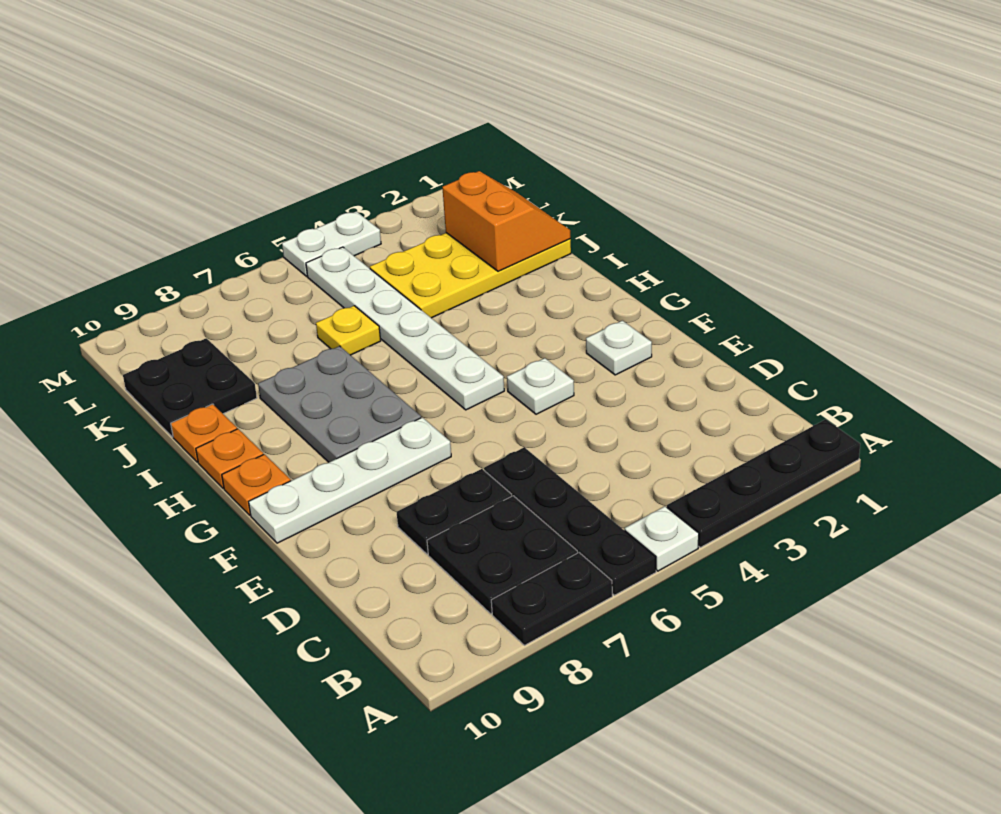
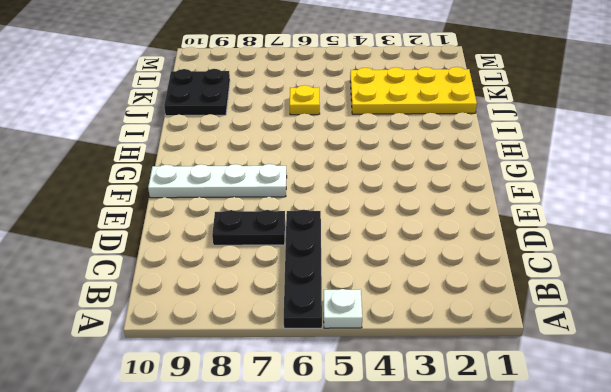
none -> black 1x4 plate [667,419,860,547]
none -> black 1x2 plate [491,553,612,645]
none -> black 2x2 plate [427,496,578,614]

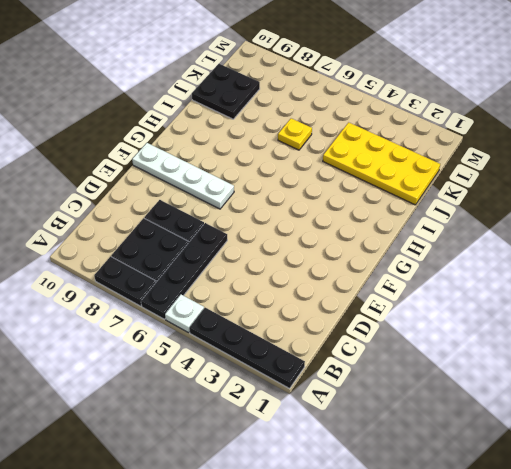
none -> white 1x1 plate [586,320,652,375]
none -> white 1x1 plate [507,358,574,414]
none -> white 1x6 plate [306,247,504,410]

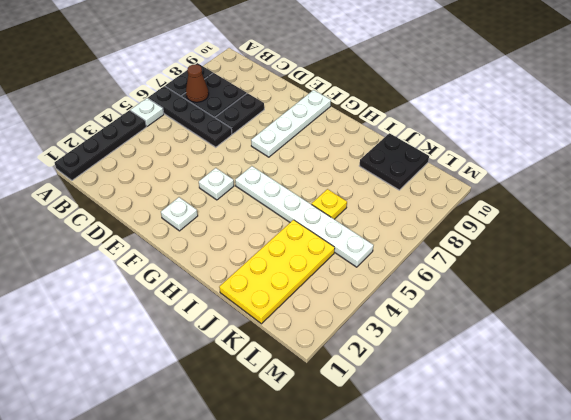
brown 1x1 cone [186,64,209,102] -> none
none -> grey 2x3 plate [258,346,421,462]
none -> orange 1x1 plate [222,454,291,515]
none -> orange 1x1 plate [196,429,263,488]

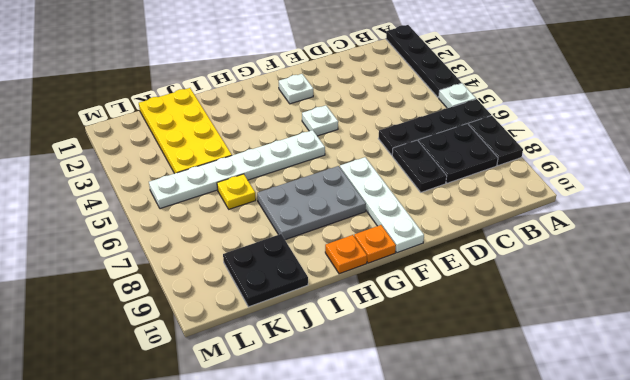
none -> orange 1x1 plate [171,404,237,462]
none -> white 1x2 plate [282,211,381,276]
none -> orange 2x2 slope [442,171,571,271]

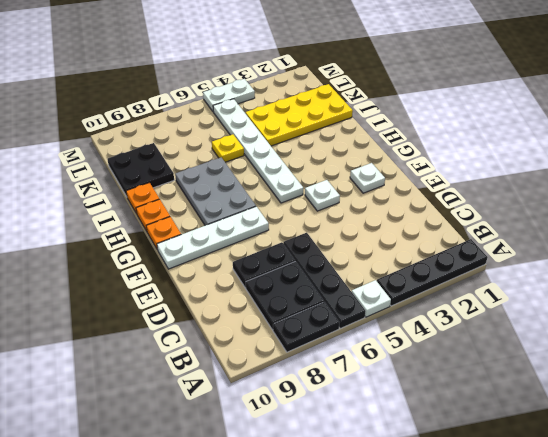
none -> orange 2x2 slope [442,171,571,271]

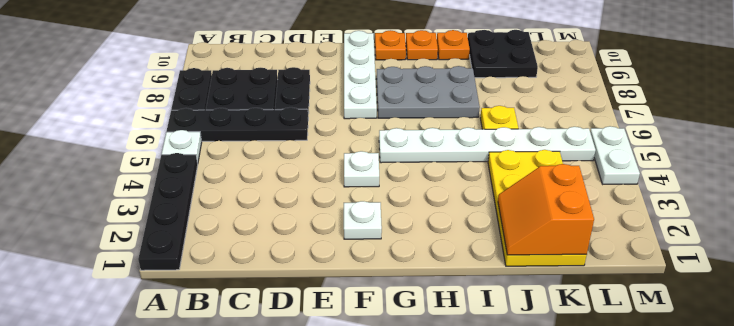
orange 2x2 slope [498,164,594,255] -> orange 2x2 slope turned to [442,171,571,271]

